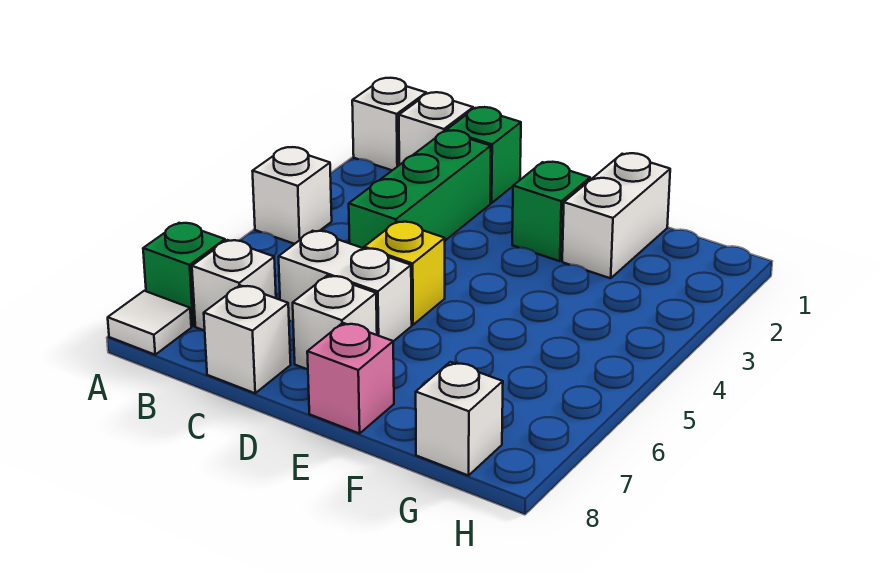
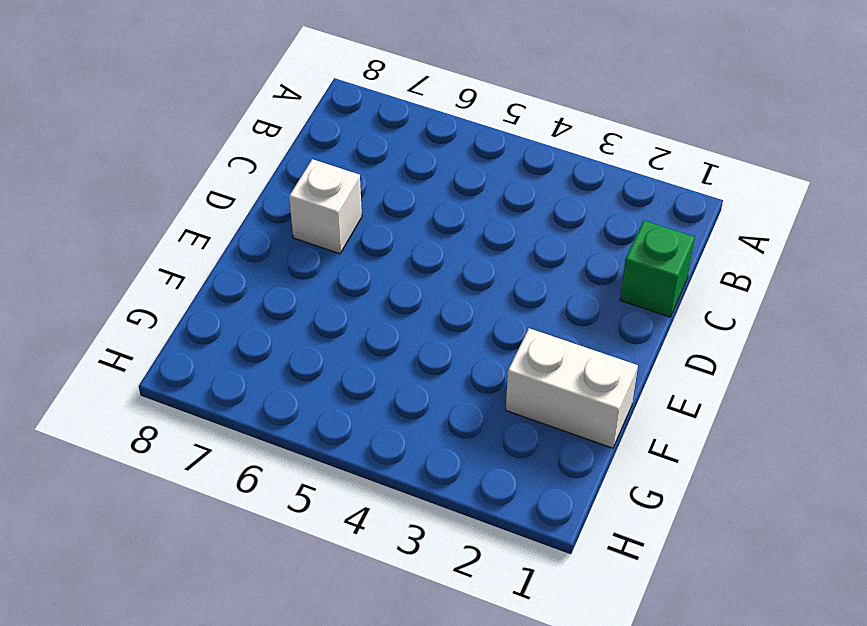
none -> white 1x1 brick [352,78,426,170]
none -> white 1x1 brick [252,147,332,244]
none -> green 1x1 brick [143,223,225,326]

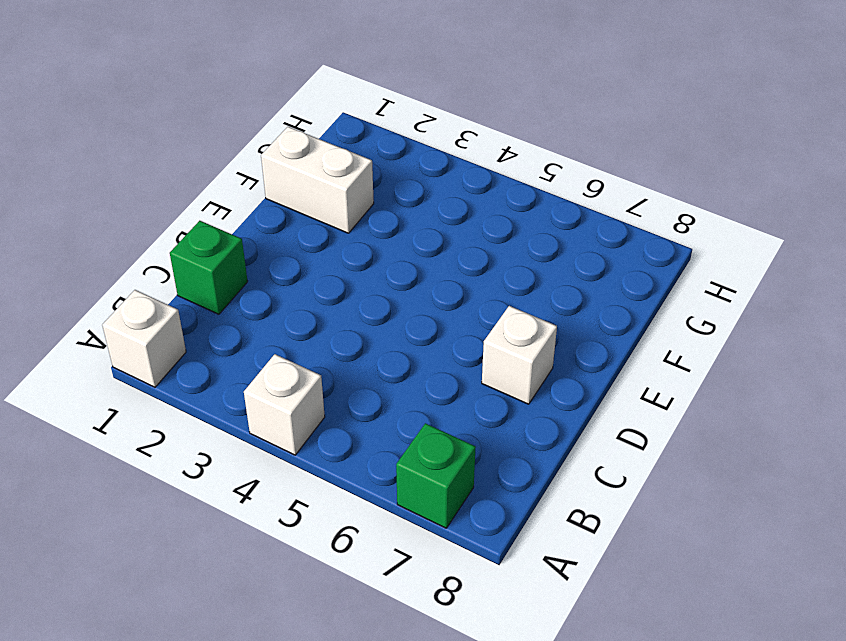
none -> white 1x1 tile [108,291,191,355]
none -> white 1x1 brick [399,92,473,165]
none -> white 1x1 brick [192,240,276,331]

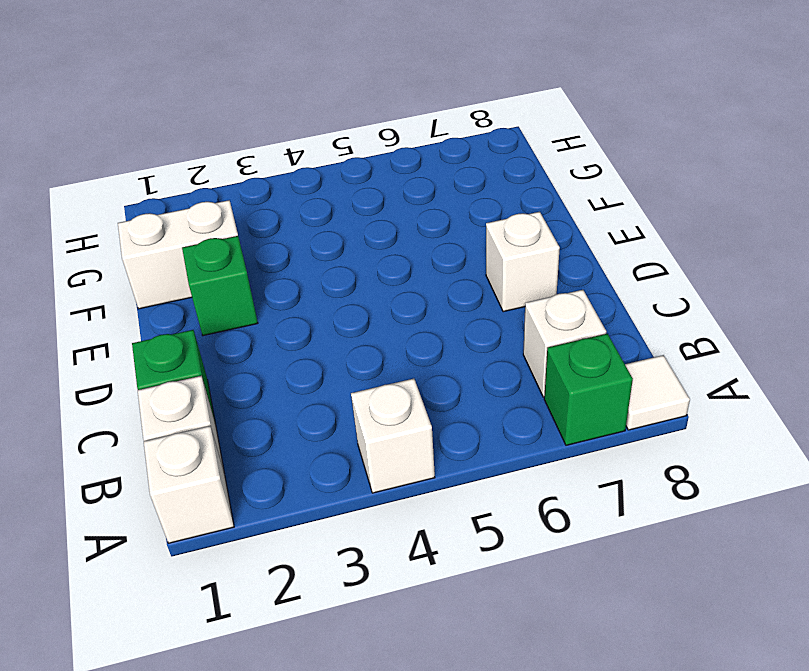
none -> green 1x3 brick [349,130,491,248]
none -> white 1x2 brick [279,231,412,341]
none -> white 1x1 brick [204,285,291,393]

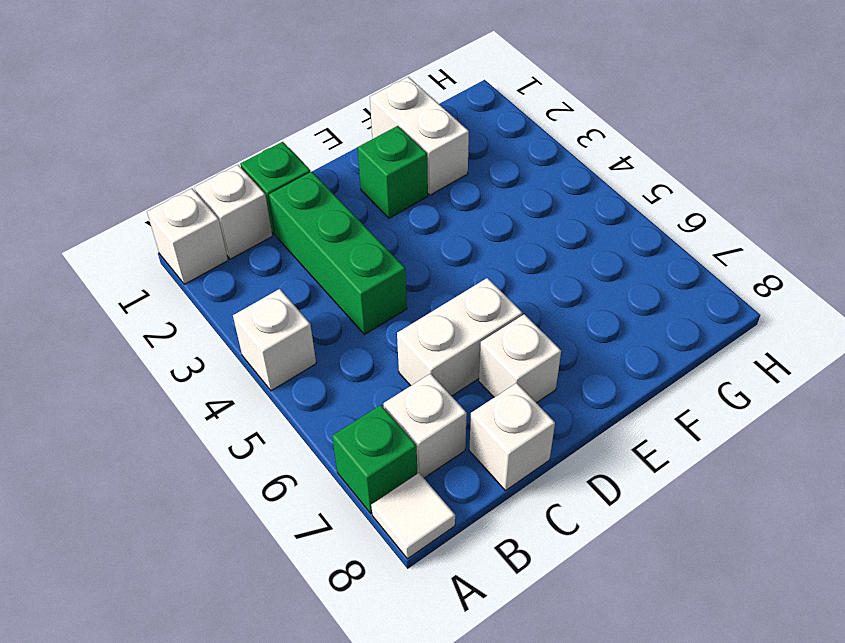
none -> yellow 1x1 brick [364,222,445,325]
none -> pink 1x1 brick [307,323,394,434]
none -> white 1x1 brick [416,362,503,476]

